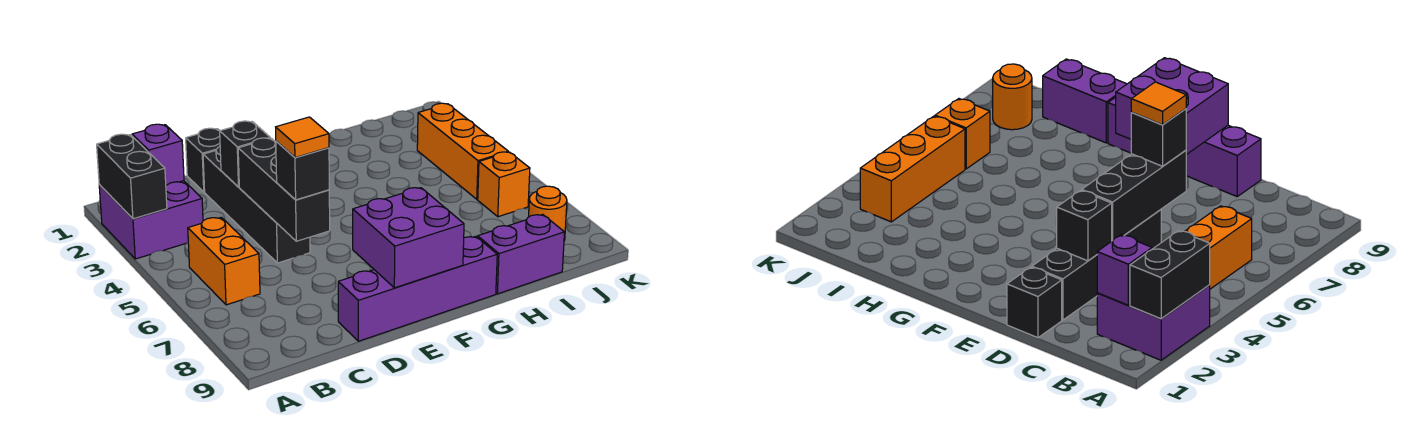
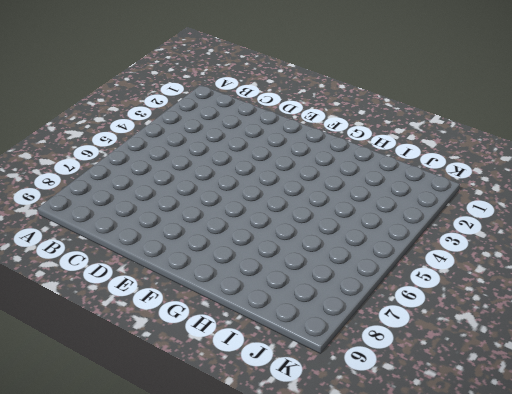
none -> purple 2x2 brick [99,181,203,259]
none -> orange 1x2 brick [188,217,260,305]
none -> black 1x1 brick [186,128,220,192]

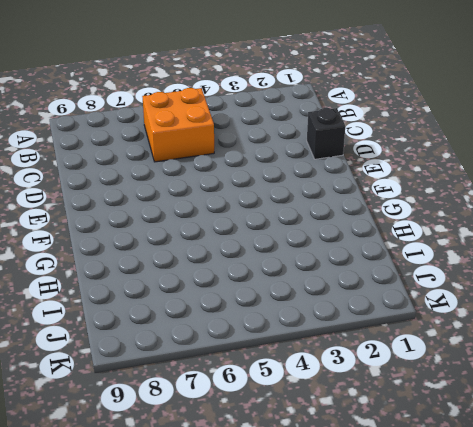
orange 2x2 brick [142,88,214,162] -> orange 1x2 brick [188,217,260,305]
none -> purple 2x2 brick [99,181,203,259]
none -> black 1x4 brick [203,147,310,263]
none -> purple 1x4 brick [338,236,497,341]

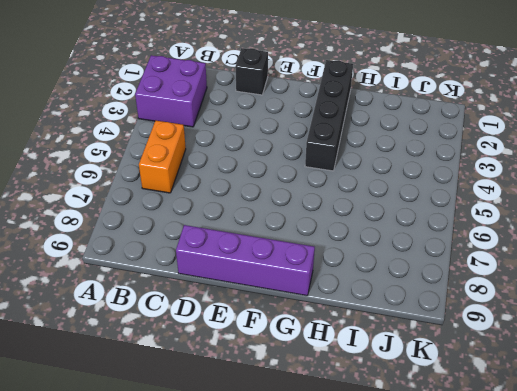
black 1x4 brick [305,60,353,171] -> black 1x4 brick moved to [203,147,310,263]
none -> purple 1x2 brick [478,215,565,294]
none -> orange 1x3 brick [417,103,508,199]
none -> orange 1x1 brick [478,152,530,217]

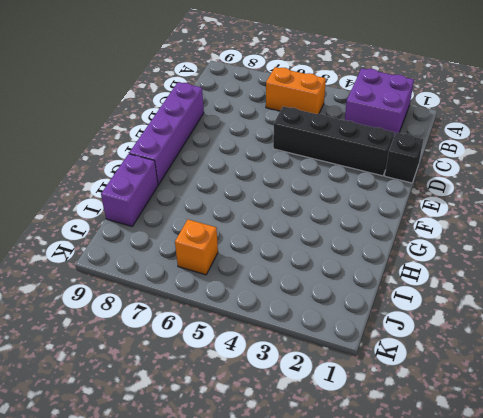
none -> orange 1x3 brick [417,103,508,199]
none -> orange 1x1 round brick [529,186,567,241]
none -> black 1x2 brick [97,134,167,219]

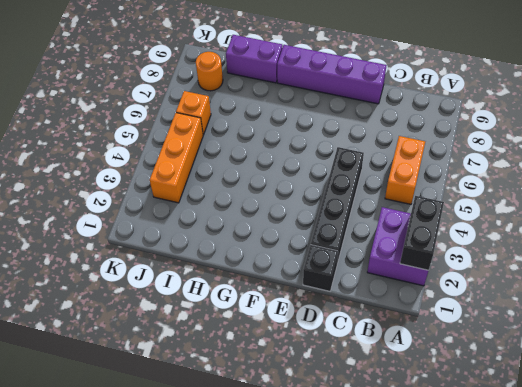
none -> purple 1x1 brick [132,124,184,185]
none -> black 1x1 brick [220,121,270,187]
none -> black 1x3 brick [238,138,330,241]

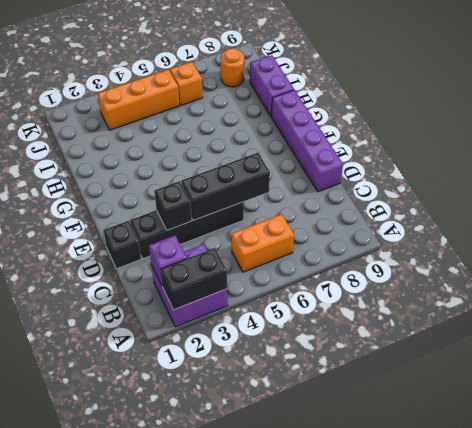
none -> purple 2x2 brick [353,188,464,288]
none -> black 1x1 brick [276,141,329,200]
none -> orange 1x1 tile [276,117,329,158]

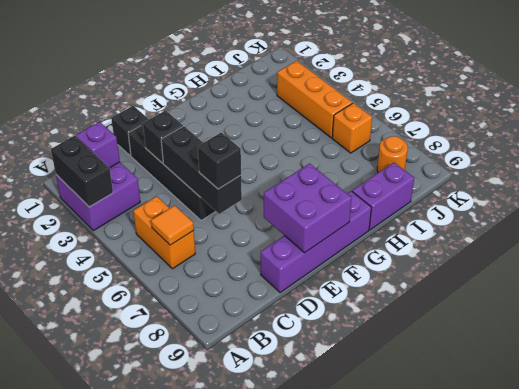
orange 1x1 tile [151,206,194,245] -> orange 1x1 tile moved to [276,117,329,158]

